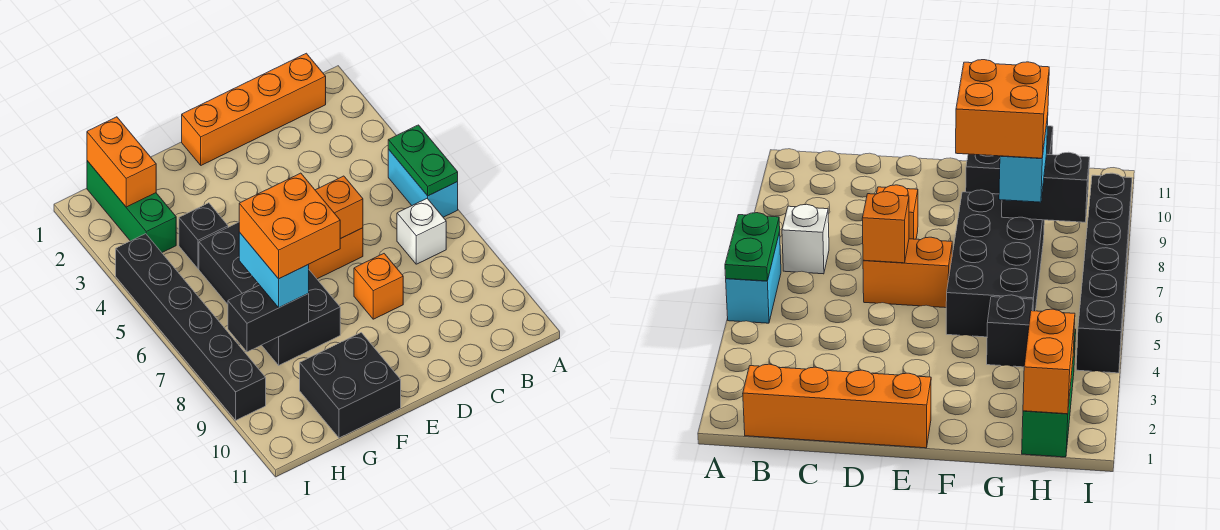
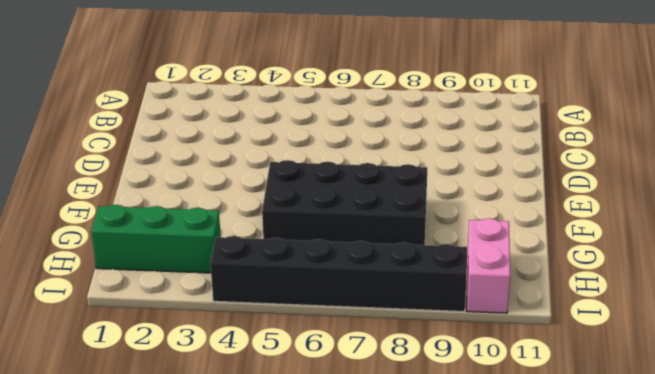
pink 1x2 brick [467,218,510,313] -> none
none -> cyan 1x2 brick [388,149,458,217]
none -> orange 1x4 brick [182,53,326,165]
none -> white 1x1 brick [397,199,446,264]

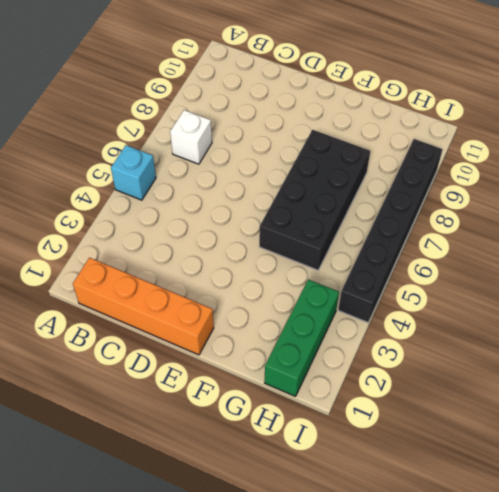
cyan 1x1 brick [111,145,156,200] -> cyan 1x2 brick [388,149,458,217]
none -> orange 1x2 brick [308,228,363,279]
none -> orange 1x1 brick [354,254,403,319]
none -> black 2x2 brick [300,333,401,438]

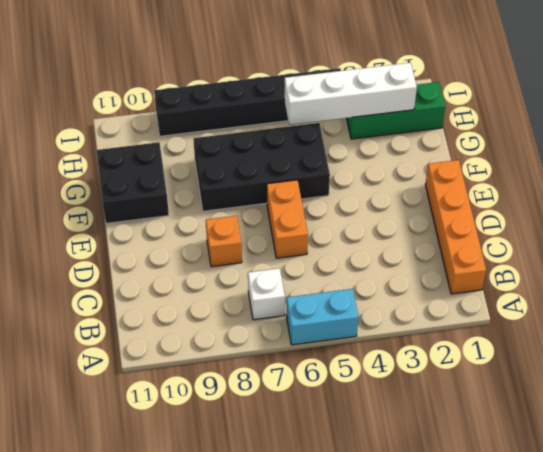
white 1x4 brick [284,63,417,125] -> orange 1x2 brick [87,117,156,207]
none -> black 1x1 brick [179,203,228,269]
none -> green 1x2 plate [388,125,458,196]
none -> orange 1x1 brick [315,176,363,239]

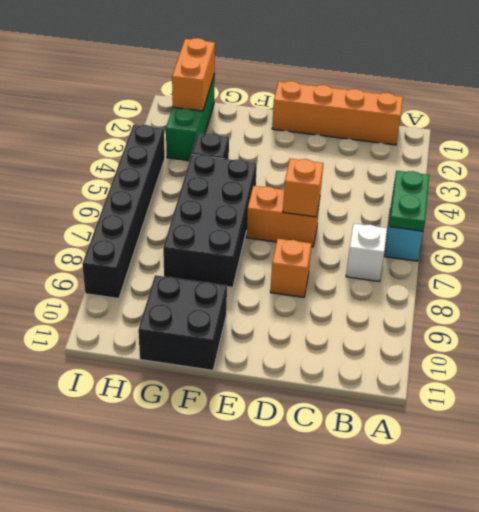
none -> black 1x2 brick [228,285,309,352]
none -> cyan 1x2 brick [239,232,309,308]
none -> orange 2x2 brick [239,173,340,279]

